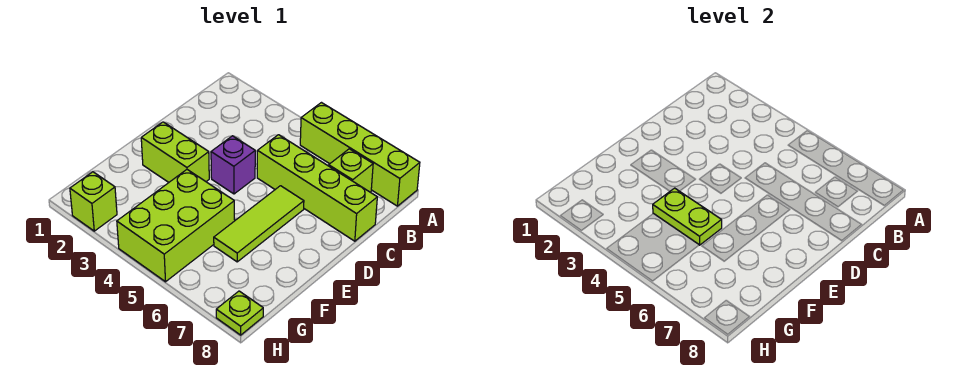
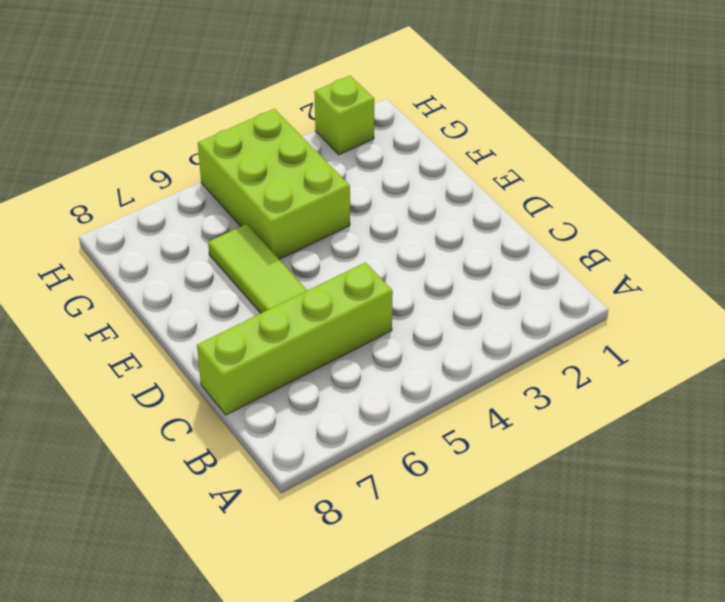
none -> lime 1x4 brick [300,103,420,206]
none -> lime 1x1 brick [329,149,373,192]

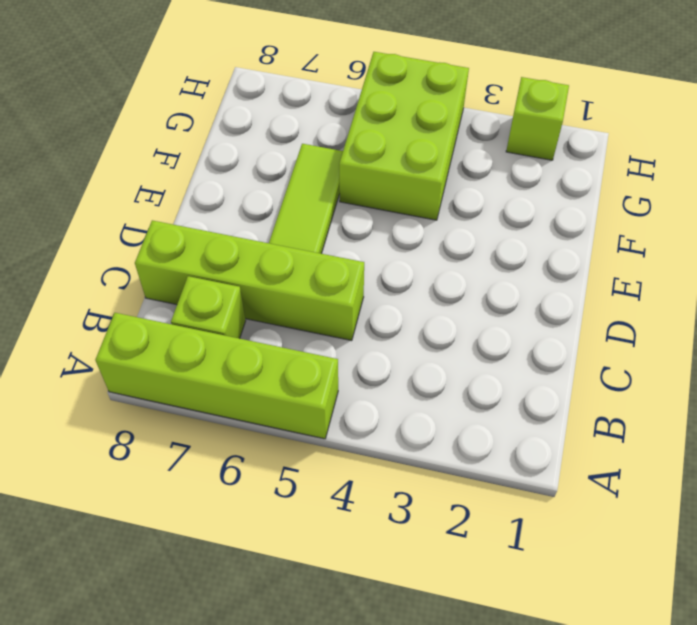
none -> purple 1x1 brick [211,136,255,194]
none -> lime 1x2 brick [141,122,209,182]

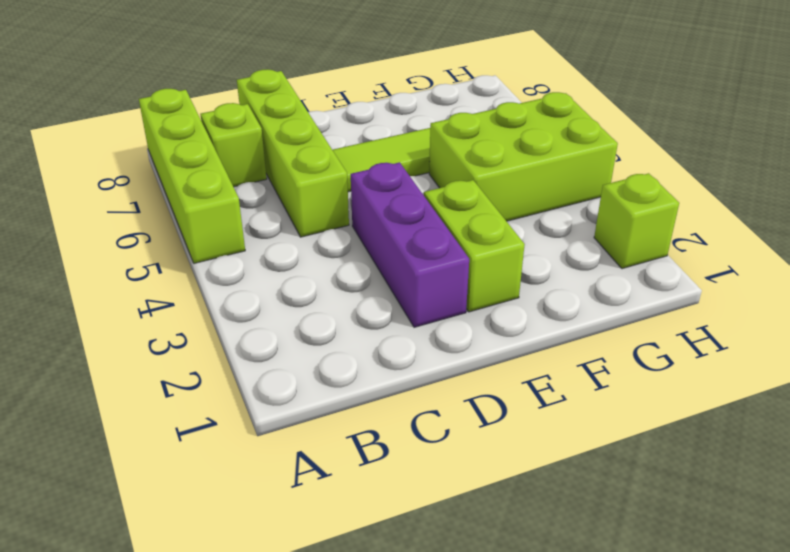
purple 1x3 brick [351,162,469,327] -> purple 1x1 brick [211,136,255,194]
none -> lime 1x1 plate [216,291,263,335]
none -> lime 1x2 plate [653,188,722,245]

